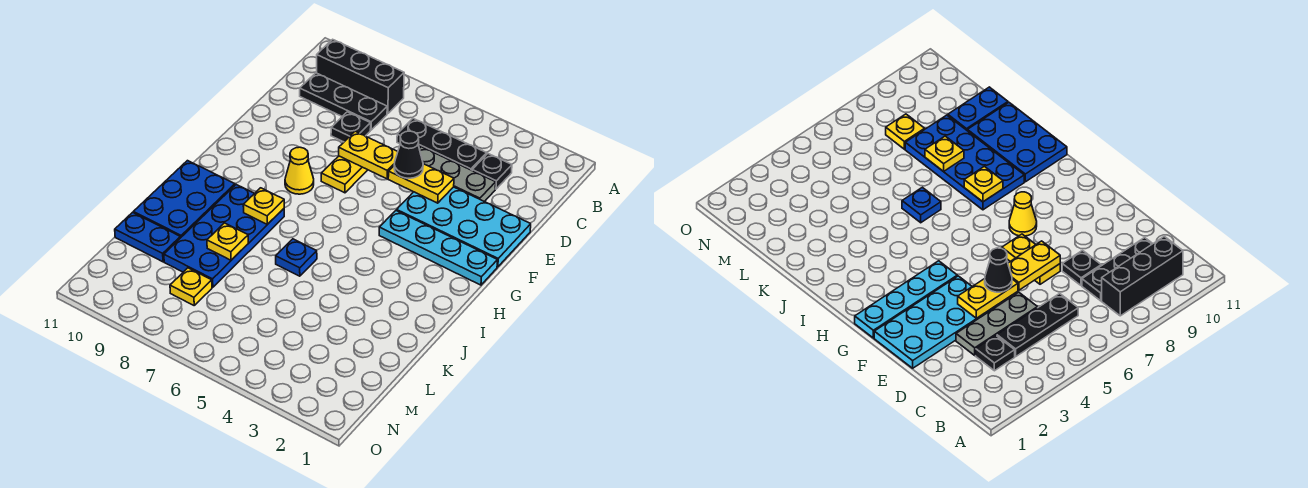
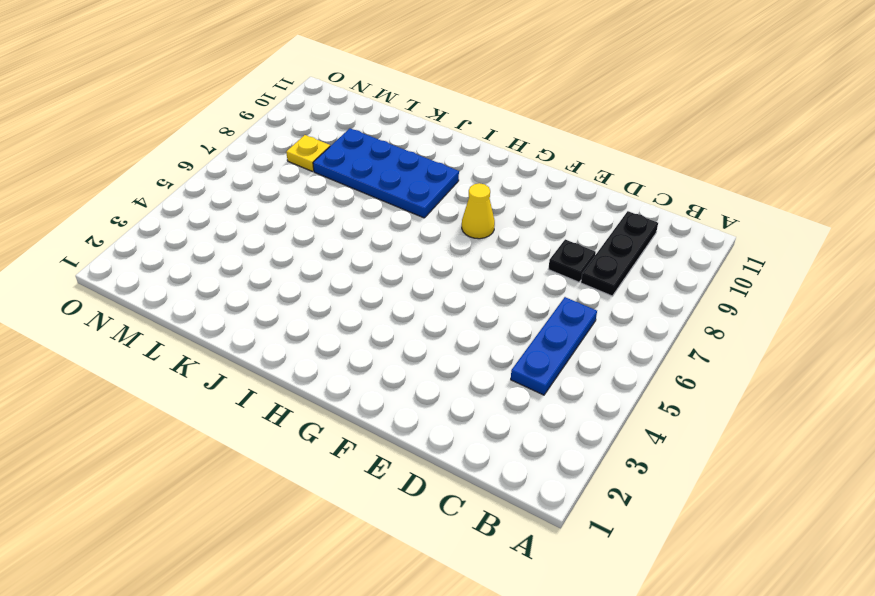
blue 1x3 plate [511,297,597,395] -> black 1x3 plate [397,118,487,170]
none -> black 1x3 brick [317,39,404,114]
none -> black 1x1 plate [472,154,512,189]
none -> grey 1x3 plate [419,147,496,202]

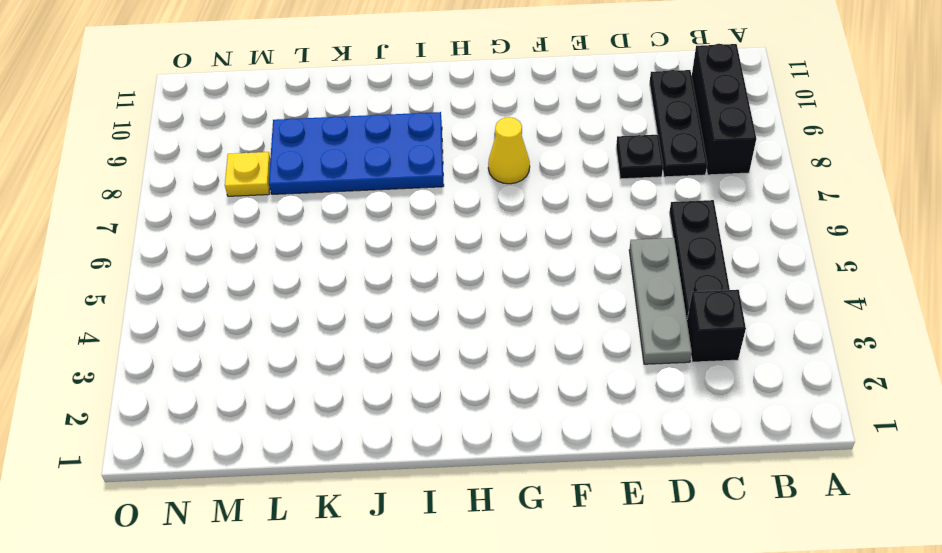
black 1x1 brick [687,290,746,362] -> black 1x1 plate [472,154,512,189]
none -> cyan 2x4 plate [397,187,531,267]
none -> yellow 1x2 plate [321,156,367,193]
none -> cyan 1x4 plate [379,210,497,285]

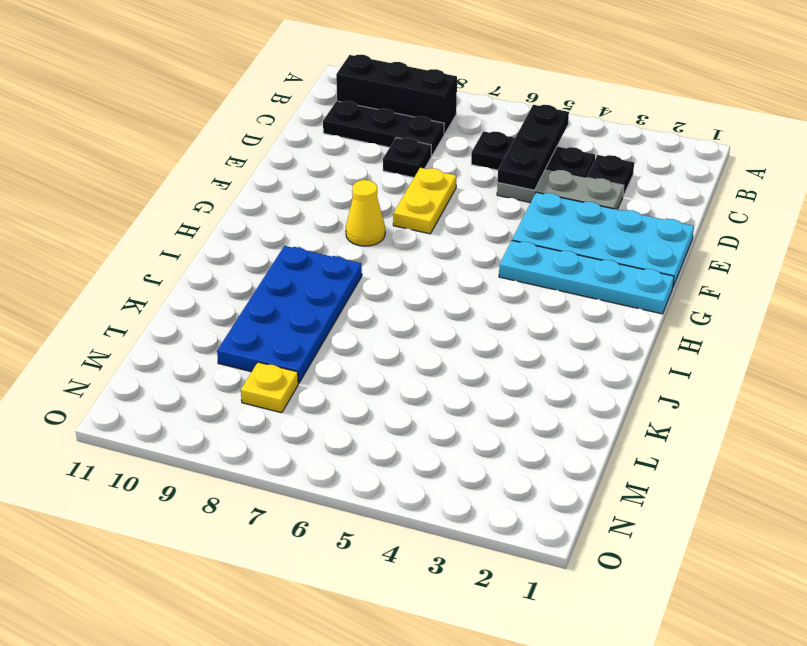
black 1x3 plate [498,105,569,190] -> none
none -> blue 2x3 plate [133,161,235,238]
none -> blue 1x1 plate [276,239,317,276]
none -> blue 1x2 plate [115,212,180,262]

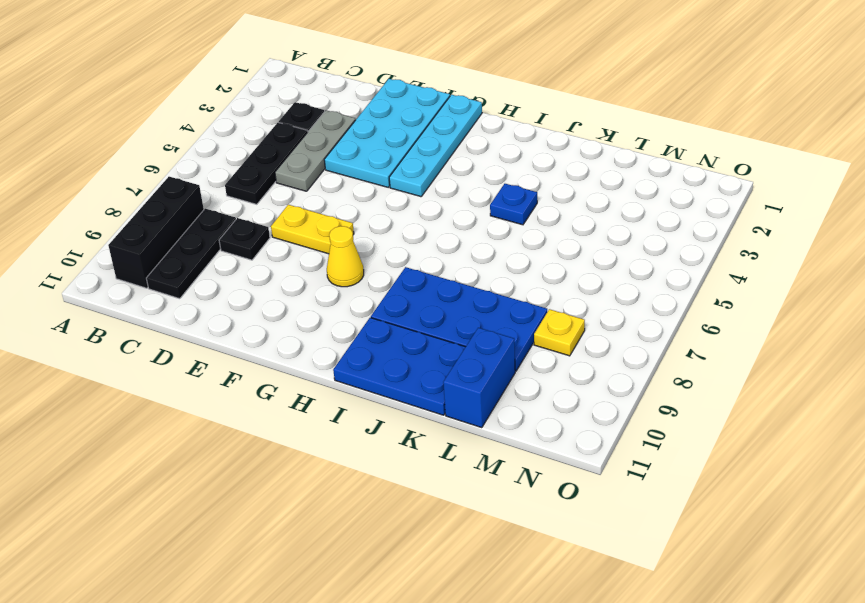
blue 1x1 plate [490,184,537,225] -> blue 1x1 plate moved to [276,239,317,276]
blue 1x2 brick [443,328,515,428] -> blue 1x2 plate [115,212,180,262]
none -> yellow 1x2 plate [388,164,454,203]
none -> yellow 1x2 plate [339,131,398,179]
none -> yellow 1x1 plate [243,188,284,224]

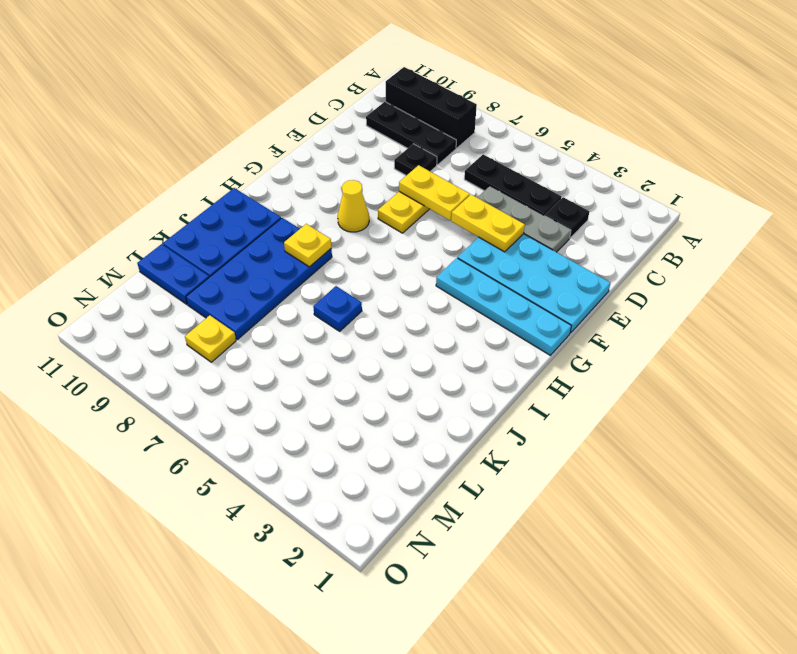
none -> yellow 1x1 plate [207,223,248,260]
none -> black 1x1 cone [394,131,423,178]

